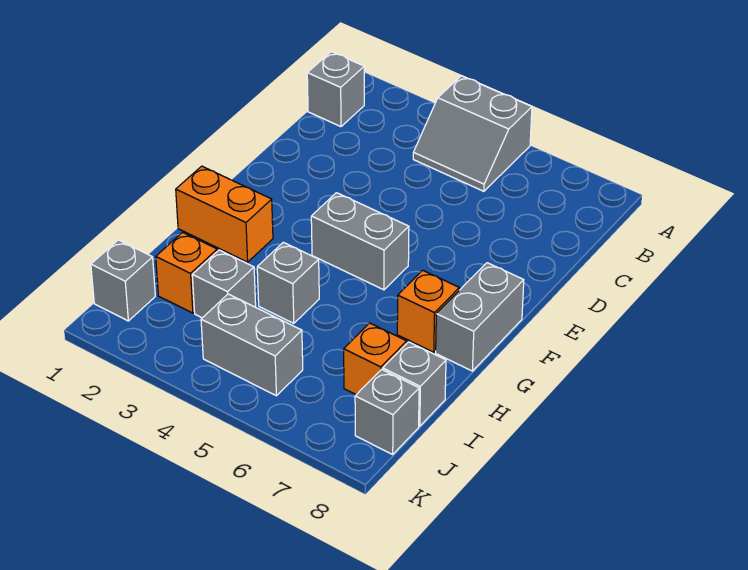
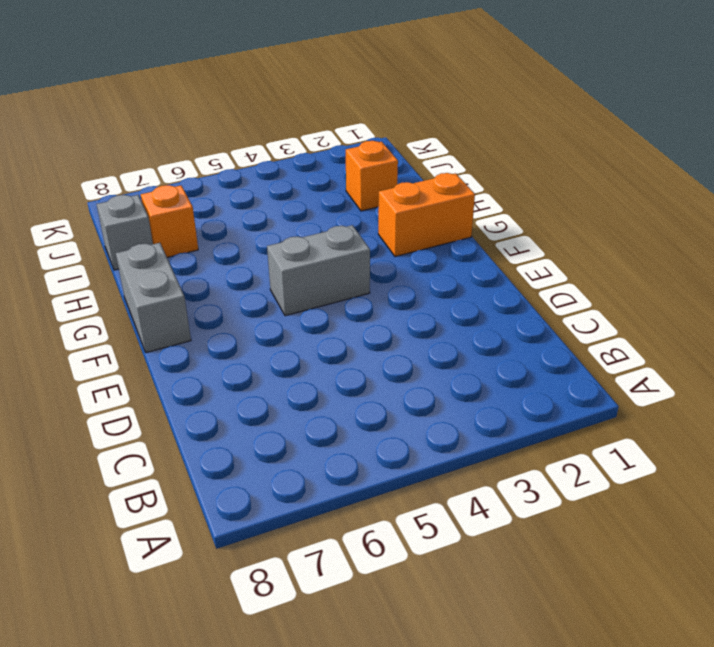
none -> grey 2x2 slope [413,76,532,191]
none -> grey 1x1 brick [307,52,364,127]
none -> orange 1x1 brick [397,270,459,352]

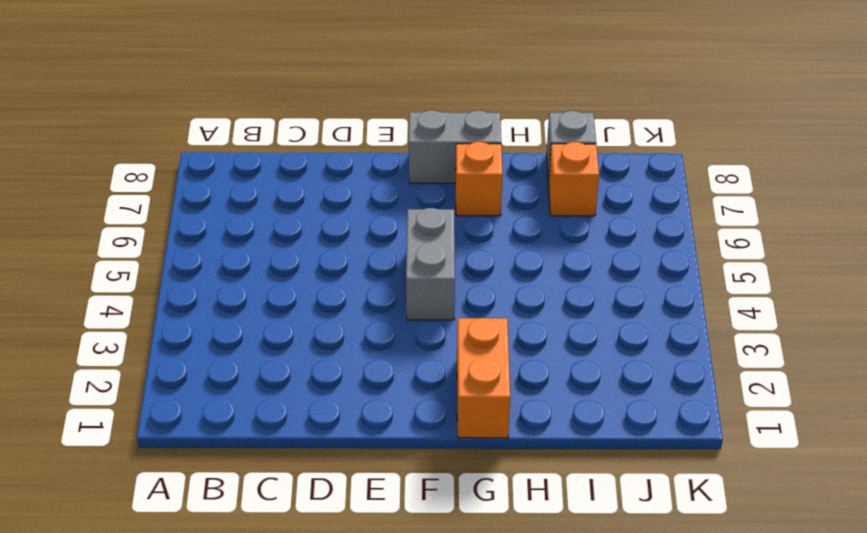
none -> grey 2x2 slope [413,76,532,191]
none -> grey 1x1 brick [307,52,364,127]
none -> grey 1x1 brick [257,242,319,323]

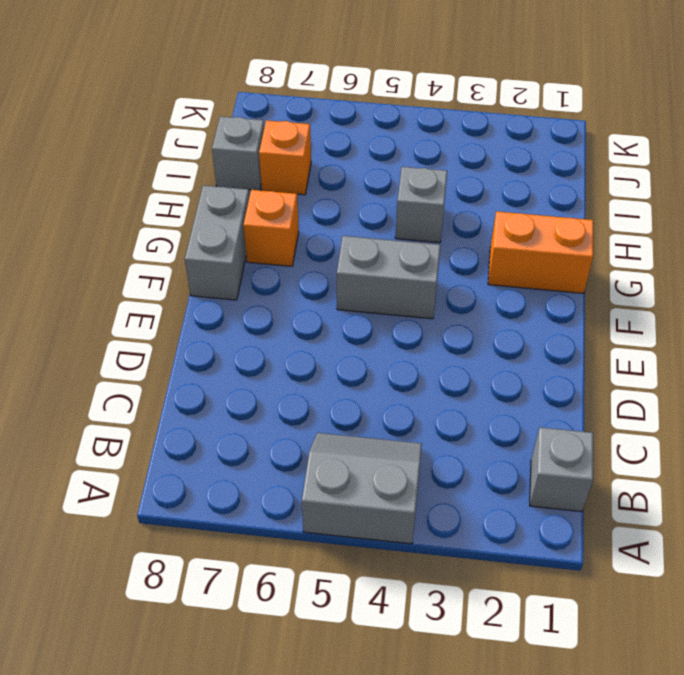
none -> orange 1x1 brick [156,232,217,313]
none -> grey 1x1 brick [192,250,256,318]
none -> grey 1x1 brick [91,240,155,321]

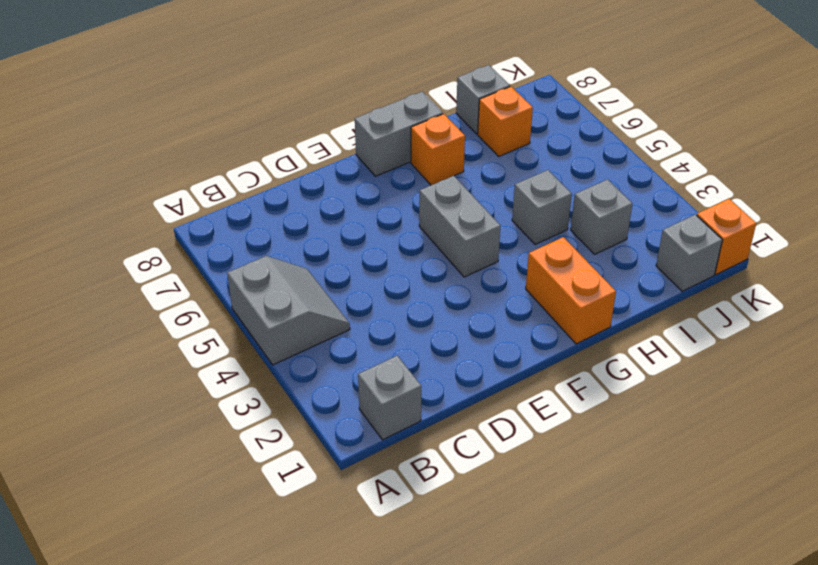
orange 1x1 brick [697,199,756,275] -> orange 1x1 brick moved to [156,232,217,313]
none -> grey 1x2 brick [201,294,303,396]
none -> grey 1x1 brick [355,369,419,454]

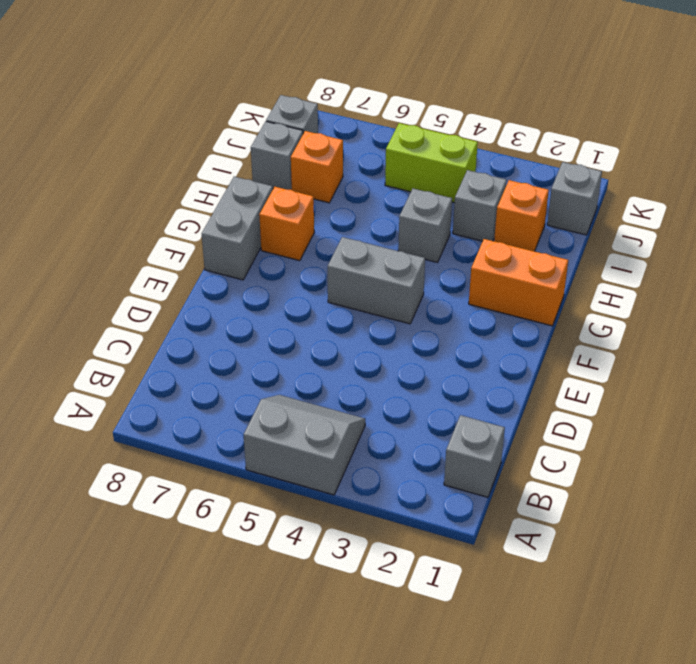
lime 1x2 brick [385,123,478,203] -> grey 1x2 brick [201,294,303,396]

